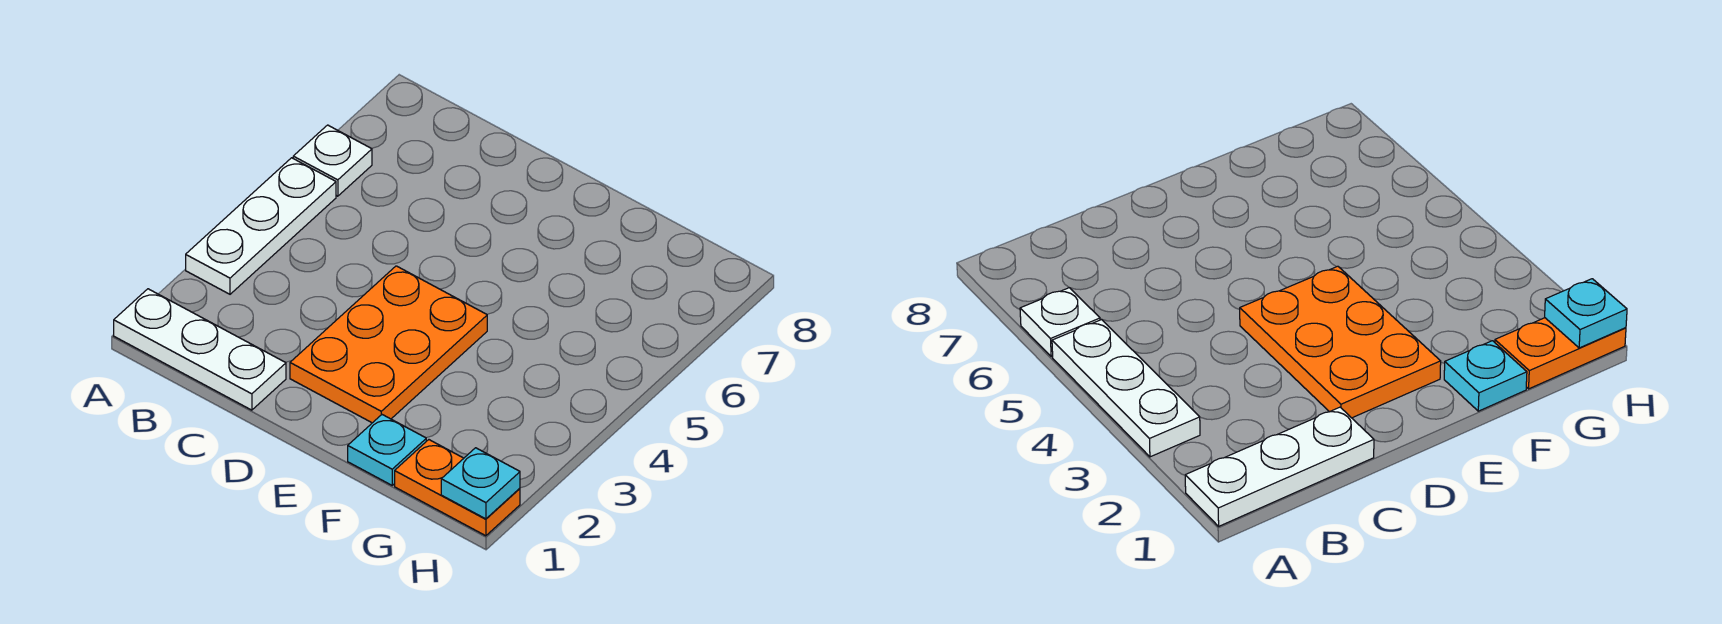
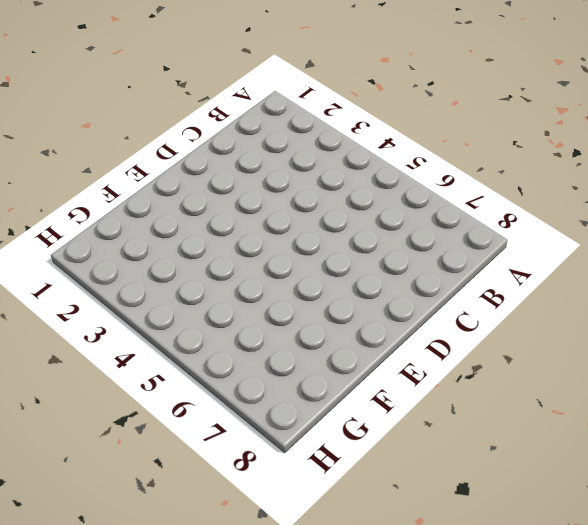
none -> white 1x3 plate [114,289,286,410]
none -> white 1x3 plate [186,158,336,294]

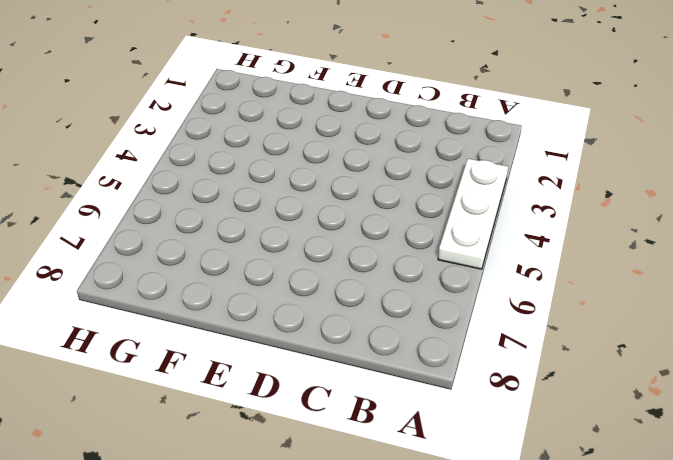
none -> white 1x3 plate [114,289,286,410]
none -> white 1x1 plate [293,125,372,196]

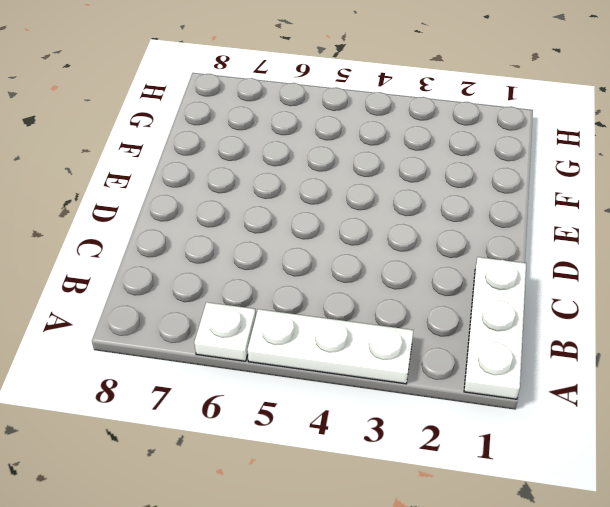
none -> orange 2x3 plate [290,266,487,423]
none -> cyan 1x1 plate [348,415,426,485]

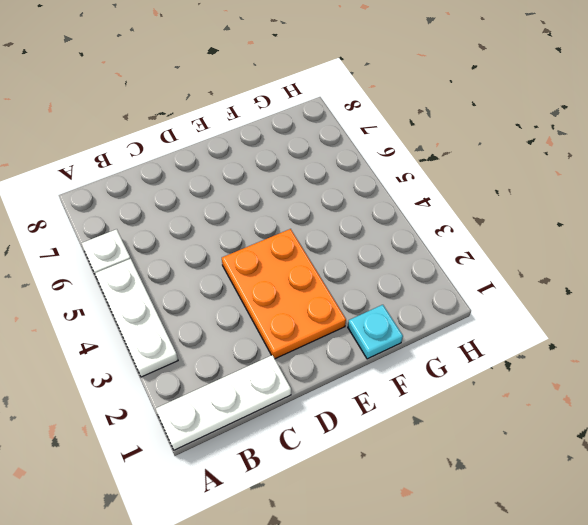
none -> orange 1x2 plate [395,440,520,536]
none -> cyan 1x1 plate [441,448,520,519]

